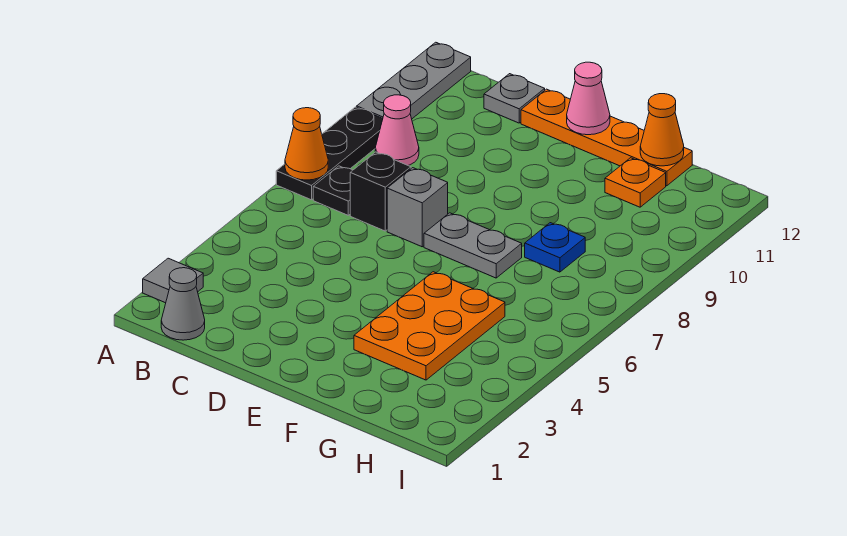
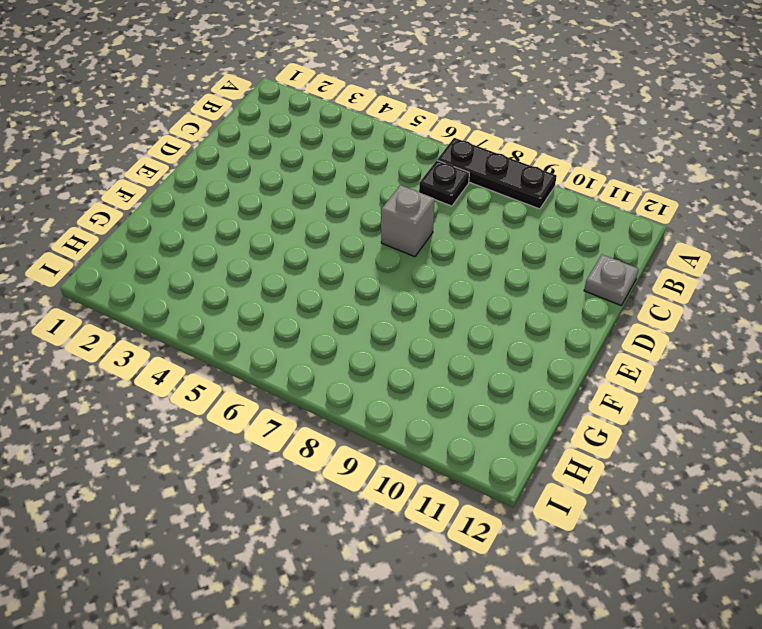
none -> grey 1x1 tile [143,258,203,303]
none -> grey 1x3 plate [357,42,471,119]
none -> grey 1x1 cone [161,268,205,340]

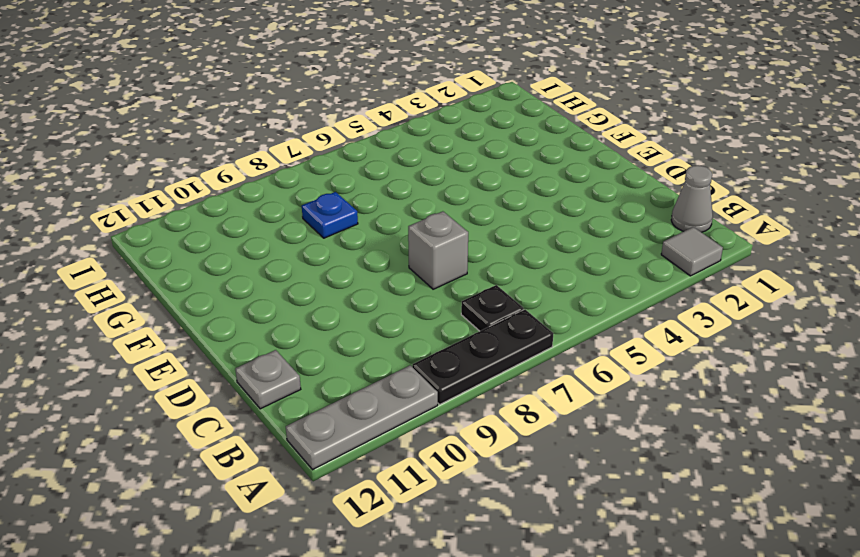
none -> pink 1x1 cone [375,95,419,166]
none -> black 1x1 brick [350,152,411,231]
none -> orange 1x4 plate [521,89,692,186]

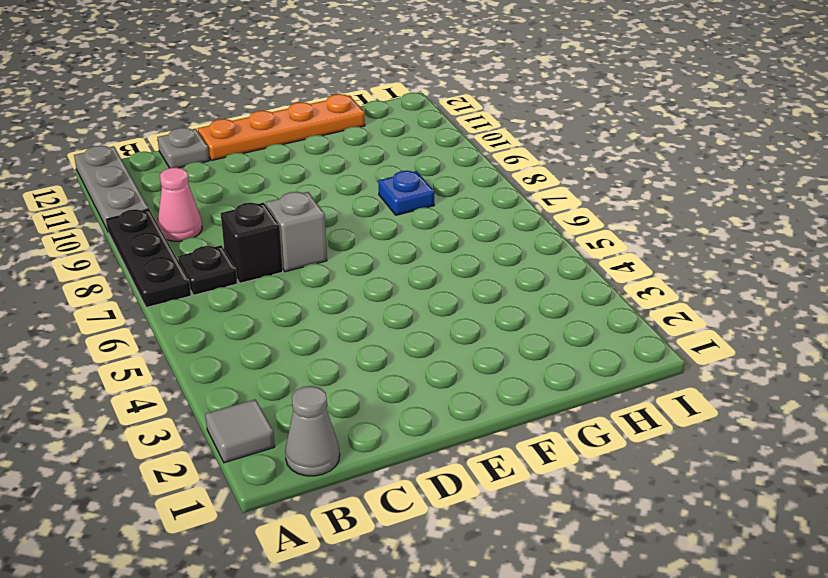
none -> grey 1x2 plate [424,213,522,278]
none -> orange 2x3 plate [354,272,505,380]
none -> orange 1x1 plate [605,158,666,207]

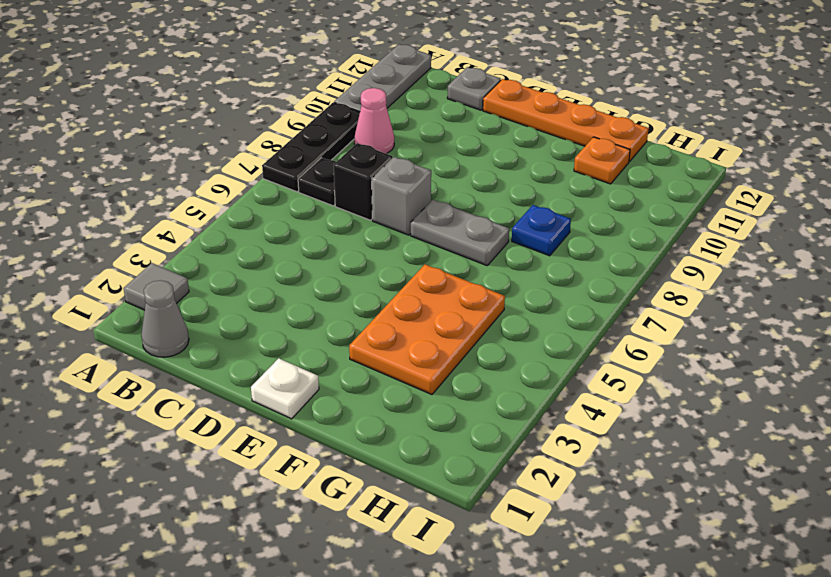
white 1x1 plate [251,358,319,419] -> none
none -> orange 1x1 cone [285,108,328,180]
none -> pink 1x1 cone [567,62,610,135]
none -> orange 1x1 cone [640,94,684,166]

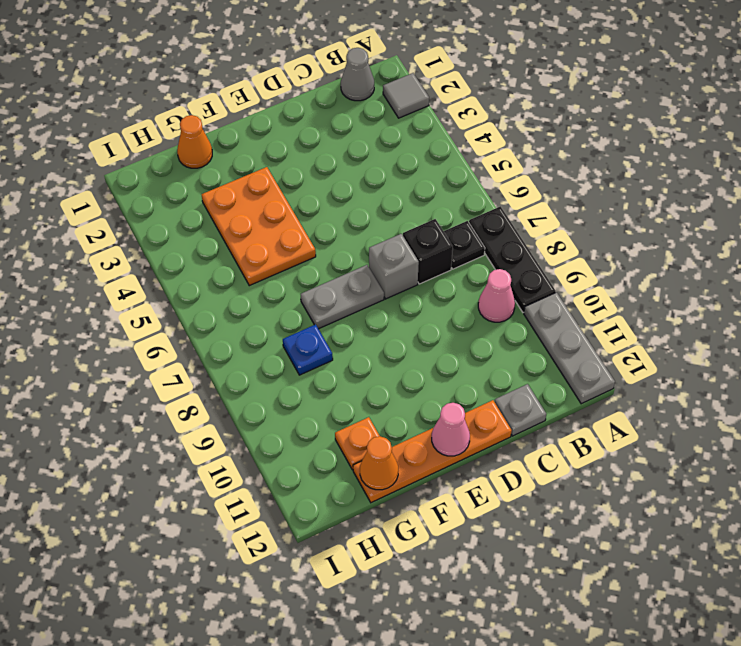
orange 1x1 cone [177,115,212,168] -> orange 1x1 cone moved to [285,108,328,180]

